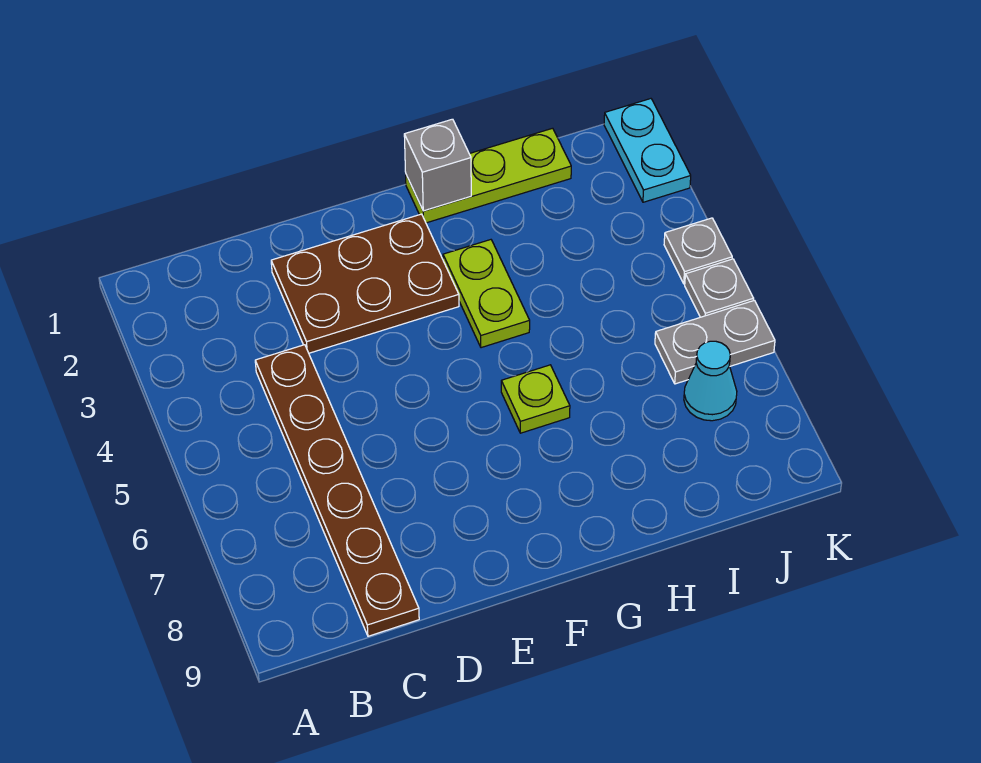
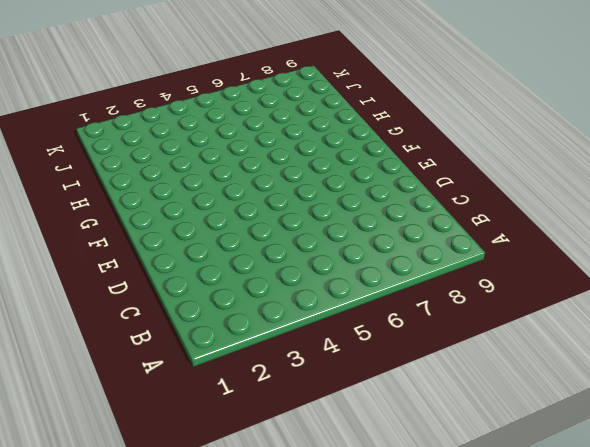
none -> brown 1x6 plate [255,345,419,636]
none -> brown 2x3 plate [271,214,459,353]

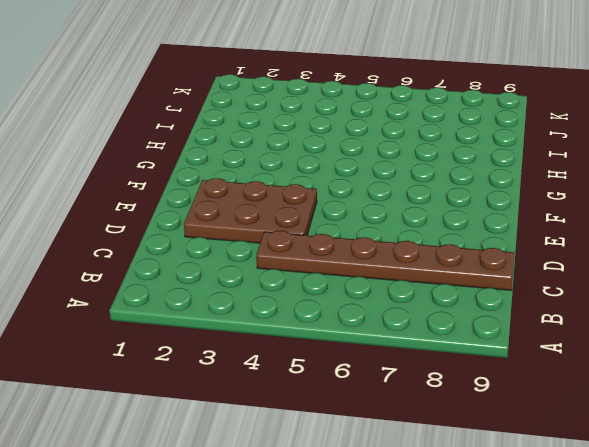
brown 2x3 plate [184,178,317,243] -> brown 2x3 plate turned to [271,214,459,353]
none -> lime 1x3 plate [406,128,571,223]
none -> lime 1x2 plate [443,240,530,348]

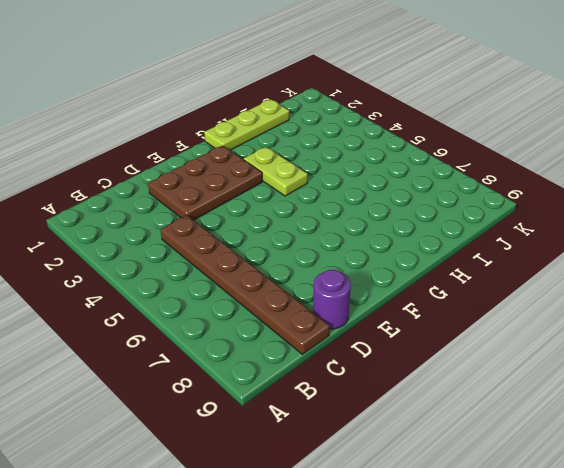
purple 1x1 round brick [313,270,351,329] -> none
none -> lime 1x1 plate [501,365,570,433]
none -> grey 1x2 plate [655,300,775,384]

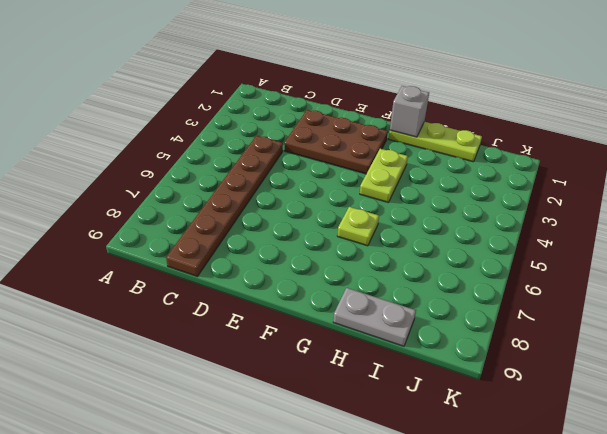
grey 1x2 plate [333,288,416,346] -> grey 1x2 plate moved to [655,300,775,384]
none -> cyan 1x1 cone [684,341,737,421]
none -> cyan 1x2 plate [604,99,691,202]

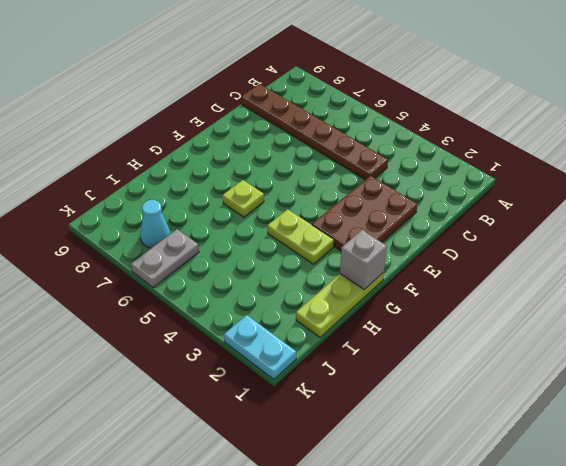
none -> grey 1x1 plate [664,218,732,284]
none -> grey 1x1 plate [685,259,754,317]

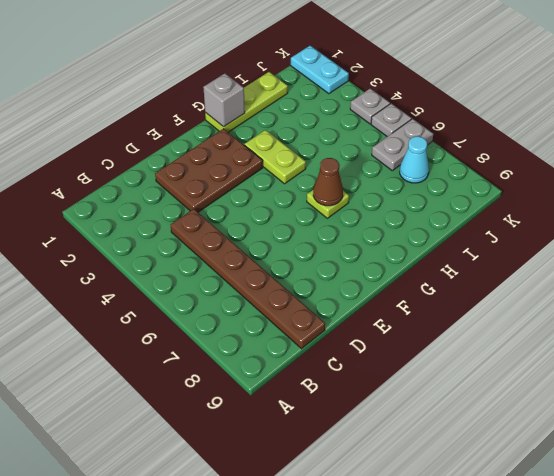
brown 1x1 cone [313,158,343,206] -> none

